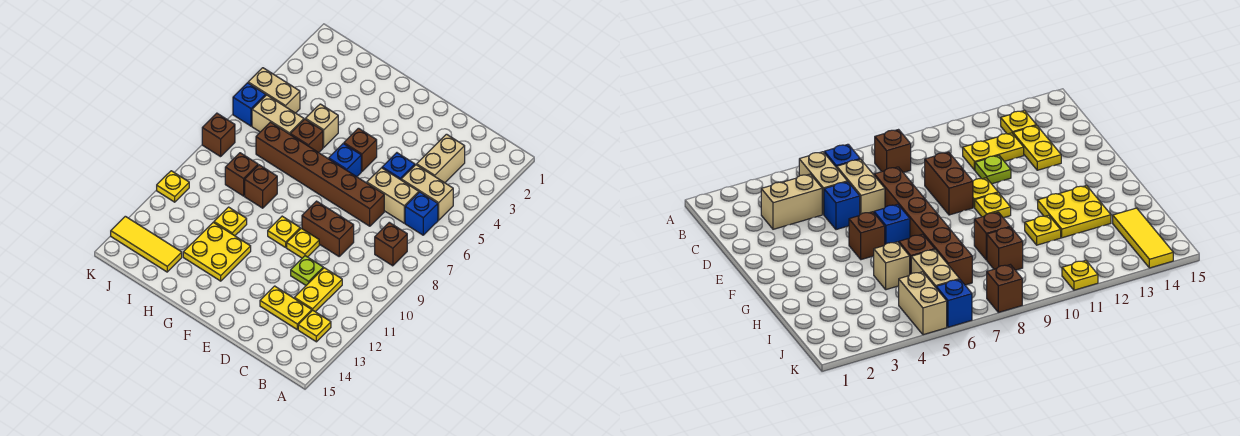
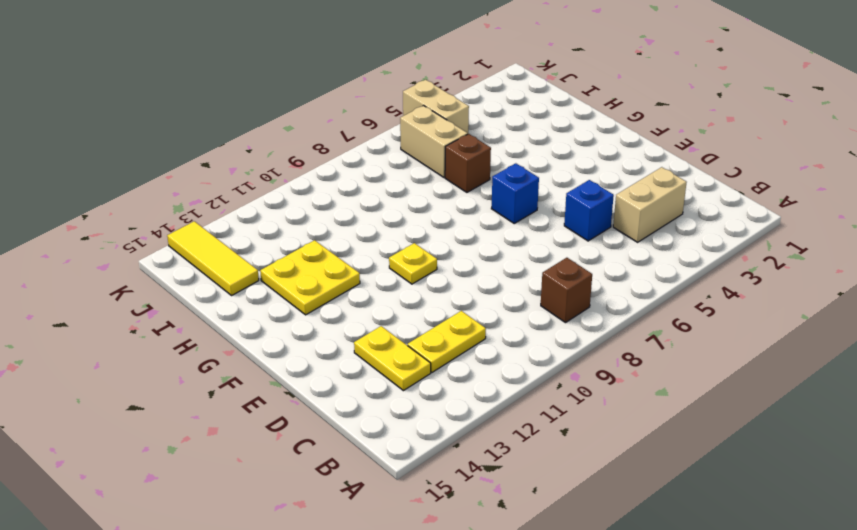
none -> tan 1x2 brick [401,165,453,220]
none -> blue 1x1 brick [405,192,438,235]
none -> yellow 1x1 plate [298,310,331,342]

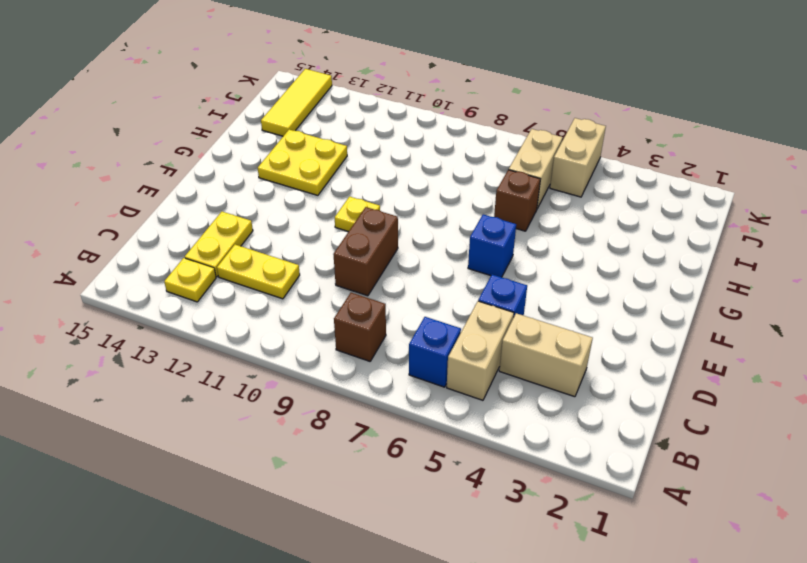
none -> tan 1x2 brick [367,168,419,223]
none -> brown 1x6 brick [256,122,384,226]
none -> lime 1x1 plate [291,256,323,285]

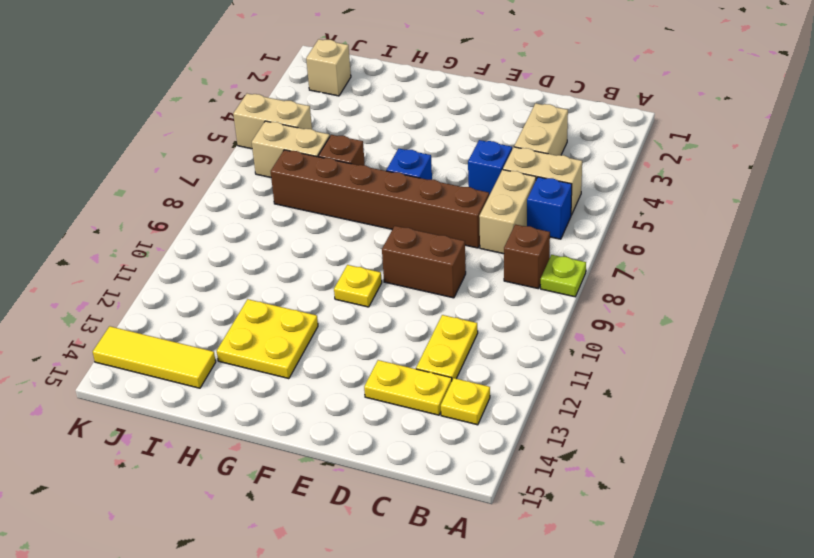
lime 1x1 plate [541,255,586,297] -> lime 1x1 plate moved to [291,256,323,285]
tan 1x2 brick [479,170,536,254] -> tan 1x2 brick turned to [367,168,419,223]
tan 1x1 brick [306,39,351,96] -> tan 1x1 brick moved to [306,104,338,147]
none -> yellow 1x1 plate [287,228,319,258]
none -> brown 1x1 brick [344,128,377,171]
none -> brown 1x1 brick [245,165,277,208]

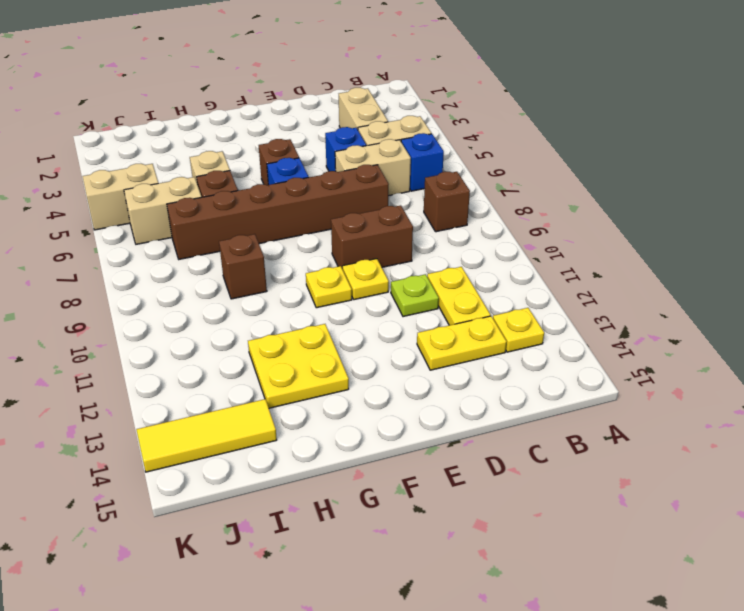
none -> yellow 1x1 plate [214,207,247,236]
none -> brown 1x1 brick [225,153,258,196]
none -> blue 1x1 brick [233,83,266,126]

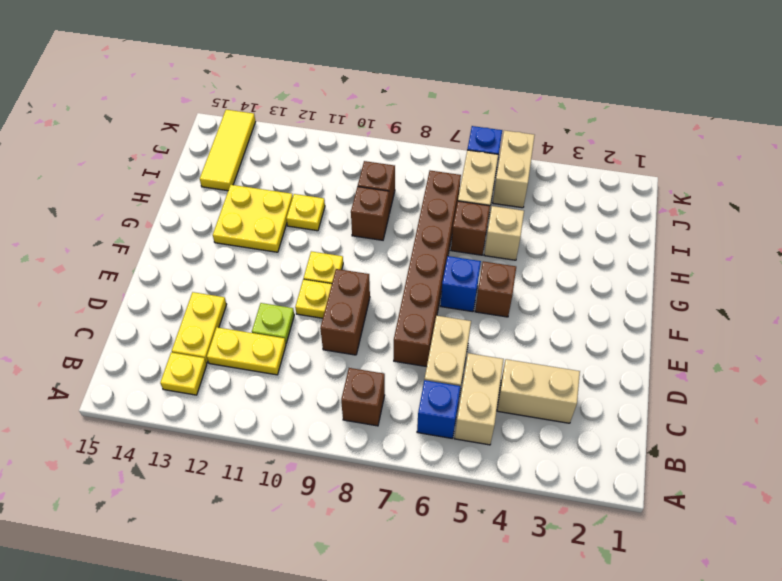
none -> blue 1x1 brick [382,153,415,180]
none -> brown 1x1 brick [202,113,235,157]
none -> yellow 1x1 plate [157,171,189,202]

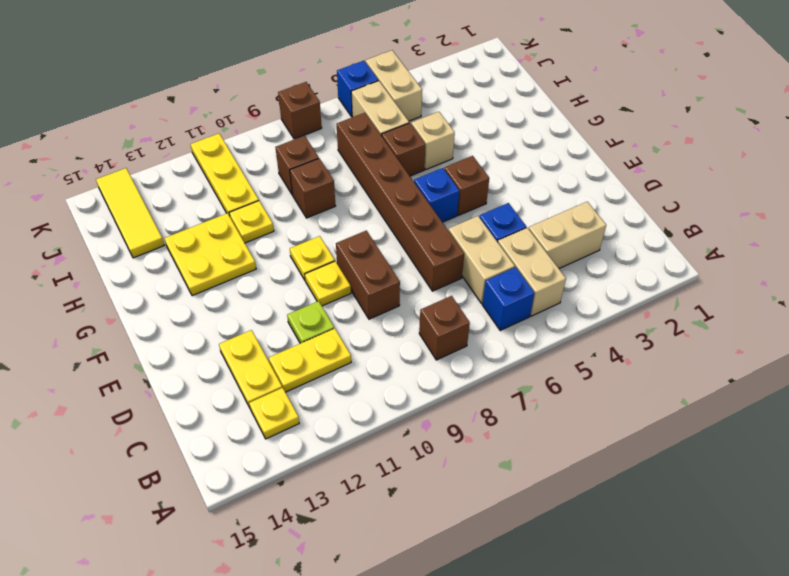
yellow 1x3 plate [190,134,259,216] -> yellow 1x1 plate [157,171,189,202]

